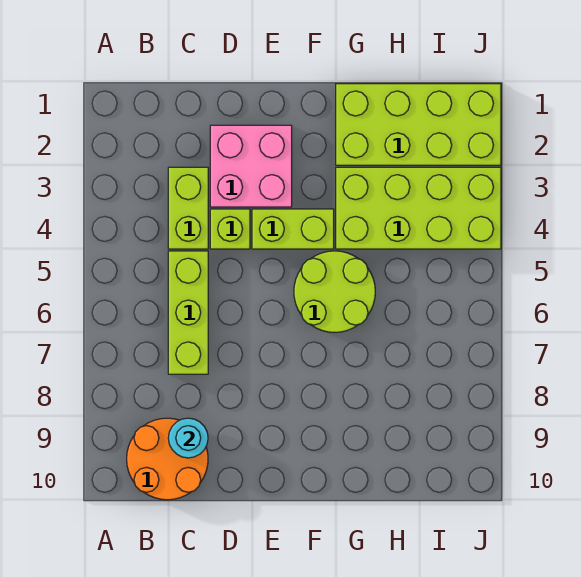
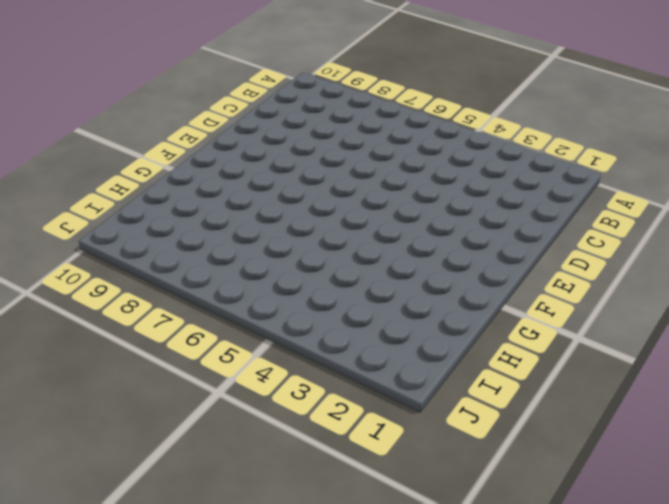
none -> orange 2x2 round brick [127,418,208,500]
none -> lime 1x2 brick [168,167,208,249]

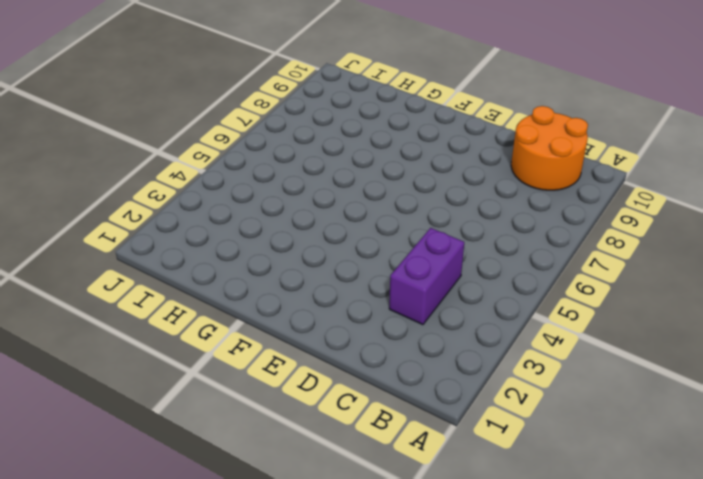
purple 1x2 brick [389,228,464,325] -> lime 1x2 brick [168,167,208,249]
none -> lime 1x3 brick [168,251,208,374]
none -> pink 2x2 brick [210,125,292,207]

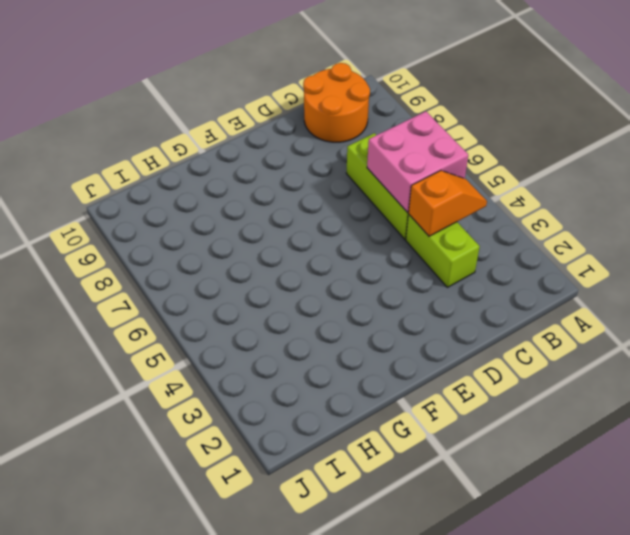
orange 1x2 slope [409,170,487,236] -> none
pink 2x2 brick [367,111,468,213] -> pink 2x2 brick moved to [210,125,292,207]
none -> lime 1x1 brick [210,209,250,249]
none -> lime 1x2 brick [252,209,334,249]

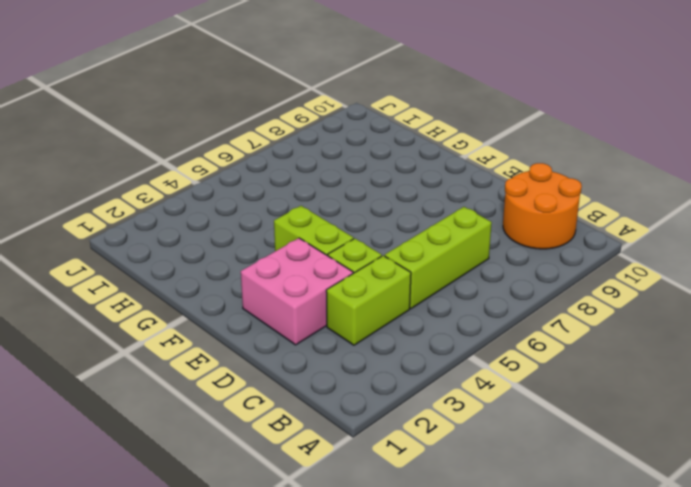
none -> lime 2x2 round brick [294,251,375,333]
none -> lime 2x4 brick [336,84,501,165]

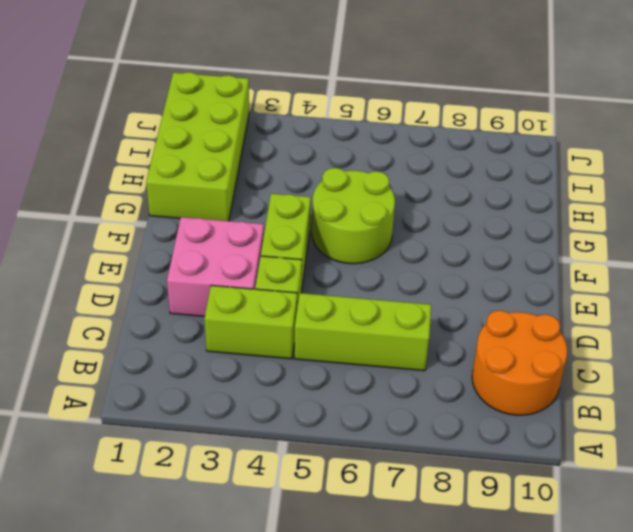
none -> lime 2x4 brick [336,167,501,249]
none -> cyan 1x1 round brick [168,418,208,458]

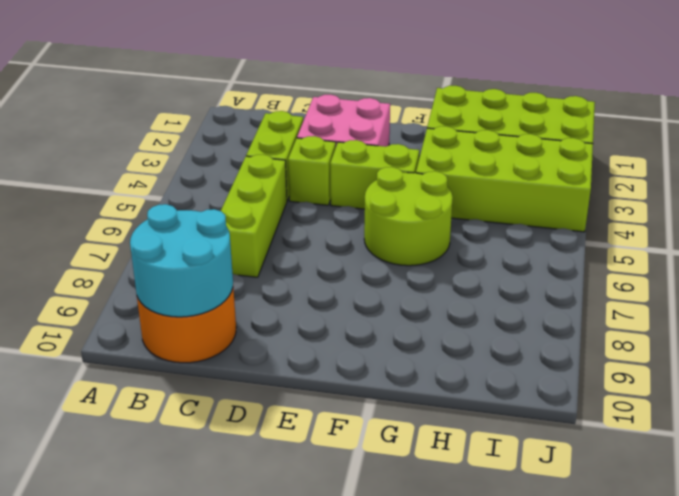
cyan 2x2 round brick [130,204,233,317] -> cyan 1x1 round brick [168,418,208,458]

